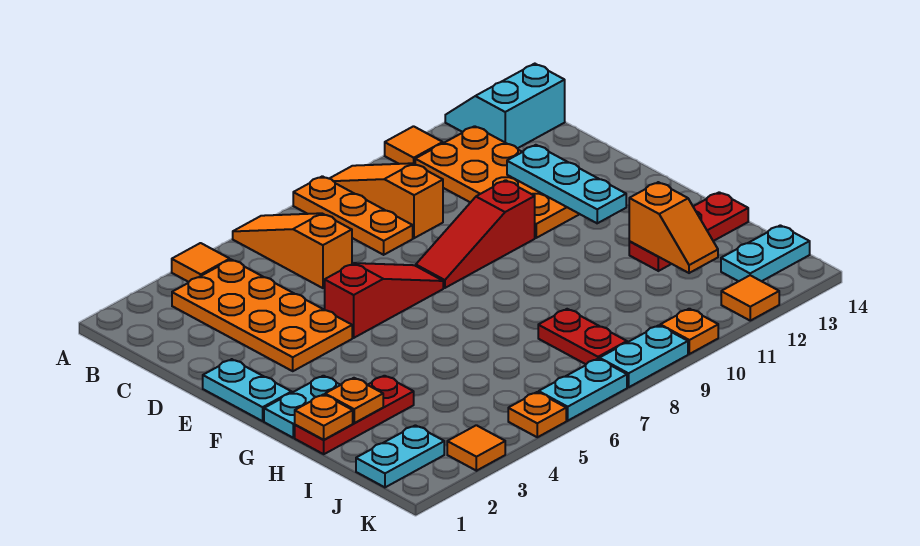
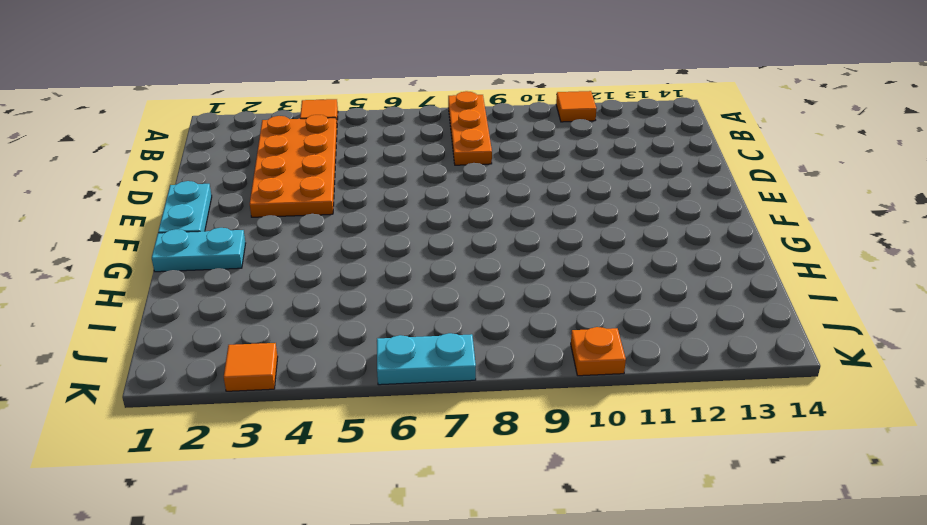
none -> orange 1x3 slope [233,213,352,288]
none -> orange 1x3 slope [330,163,443,238]
none -> cyan 2x2 slope [445,64,565,148]

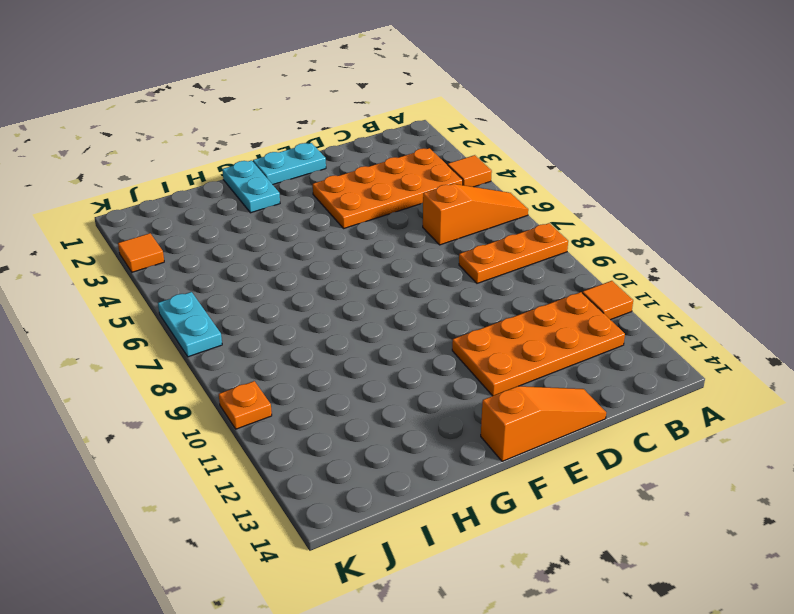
orange 1x3 slope [481,386,606,461] -> orange 1x3 slope moved to [330,163,443,238]
none -> cyan 2x2 slope [445,64,565,148]
none -> red 1x3 slope [325,263,443,338]
none -> red 1x3 slope [416,180,535,288]

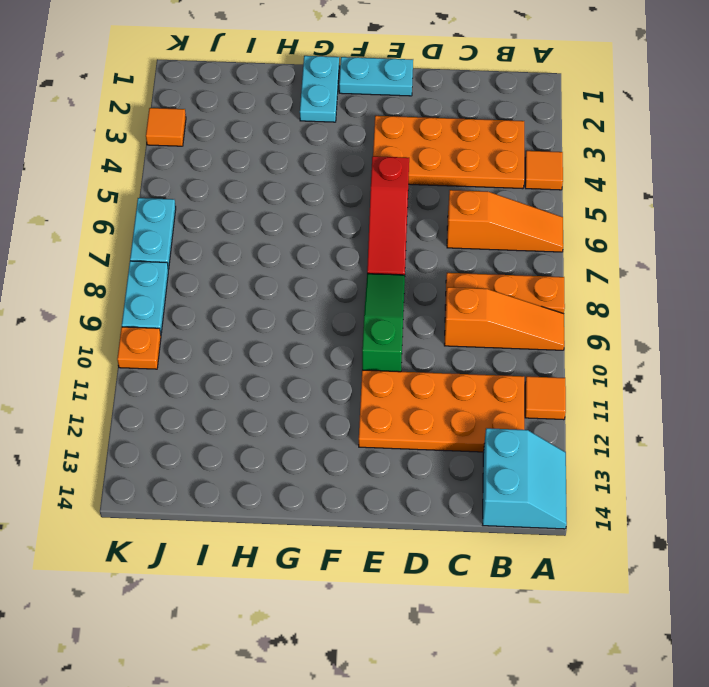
green 1x3 slope [362,274,405,372] -> red 1x3 slope [416,180,535,288]
none -> red 1x3 plate [295,376,414,454]
none -> red 1x3 plate [629,192,748,271]
none -> red 1x2 plate [538,309,627,364]

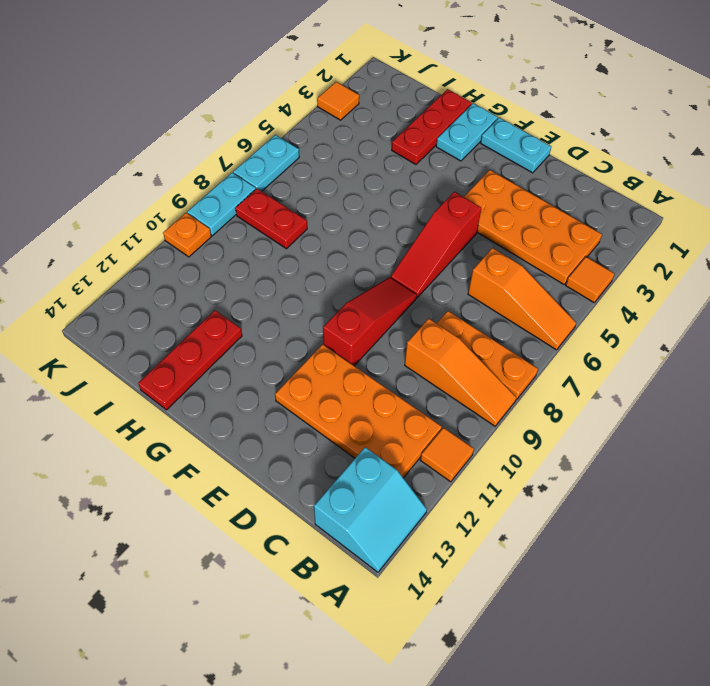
none -> cyan 1x2 plate [356,425,444,487]
none -> cyan 1x2 plate [721,225,810,281]
none -> orange 1x1 plate [508,392,566,437]

